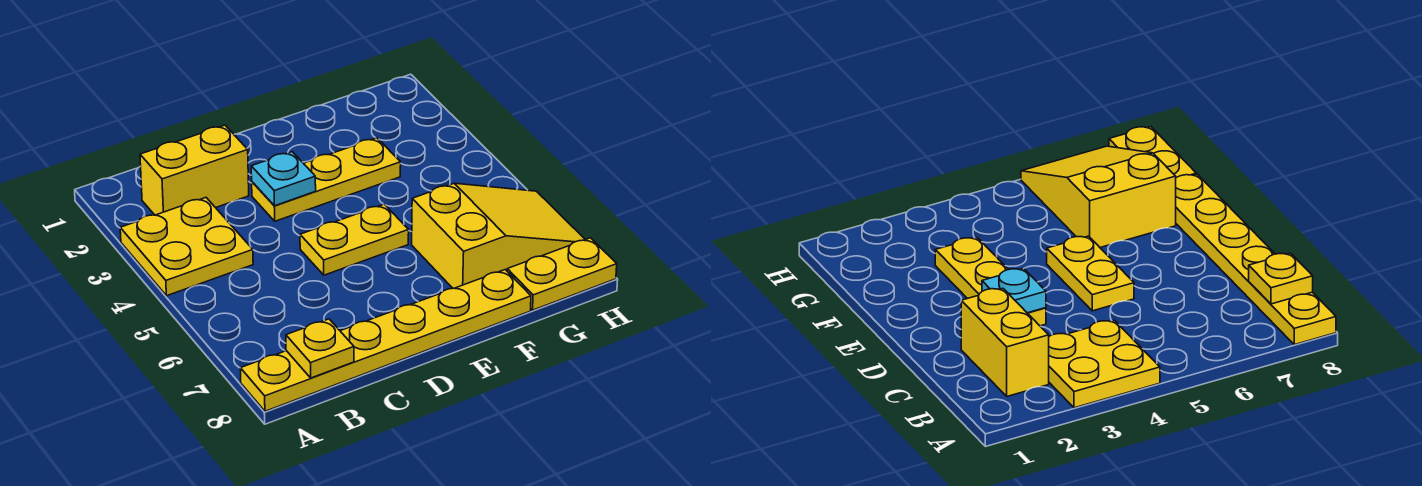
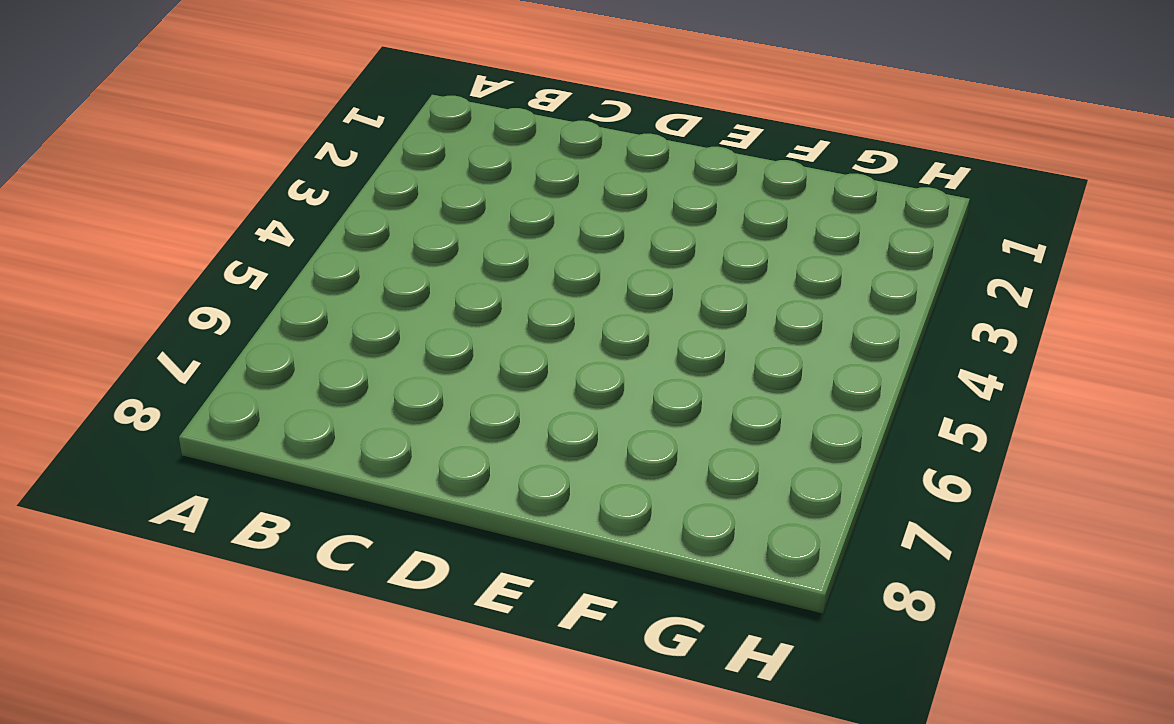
none -> yellow 2x2 plate [120,198,253,296]
none -> yellow 1x6 plate [240,270,531,411]

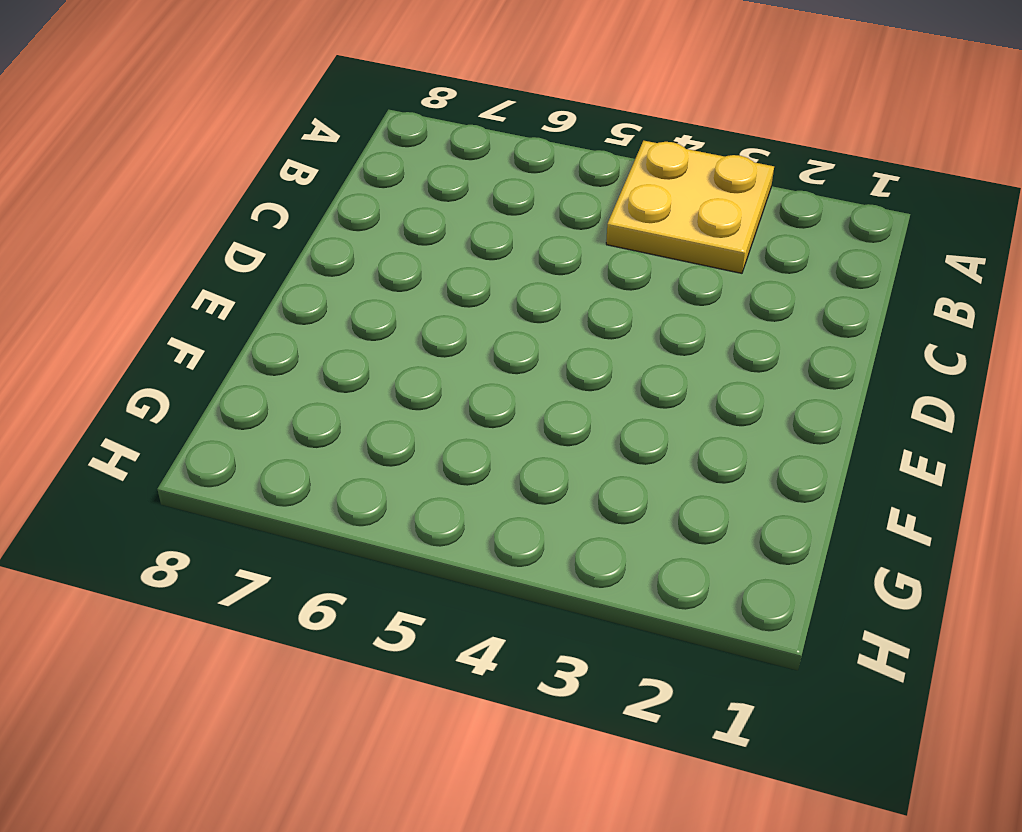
none -> yellow 1x6 plate [240,270,531,411]
none -> yellow 1x2 brick [140,125,249,215]

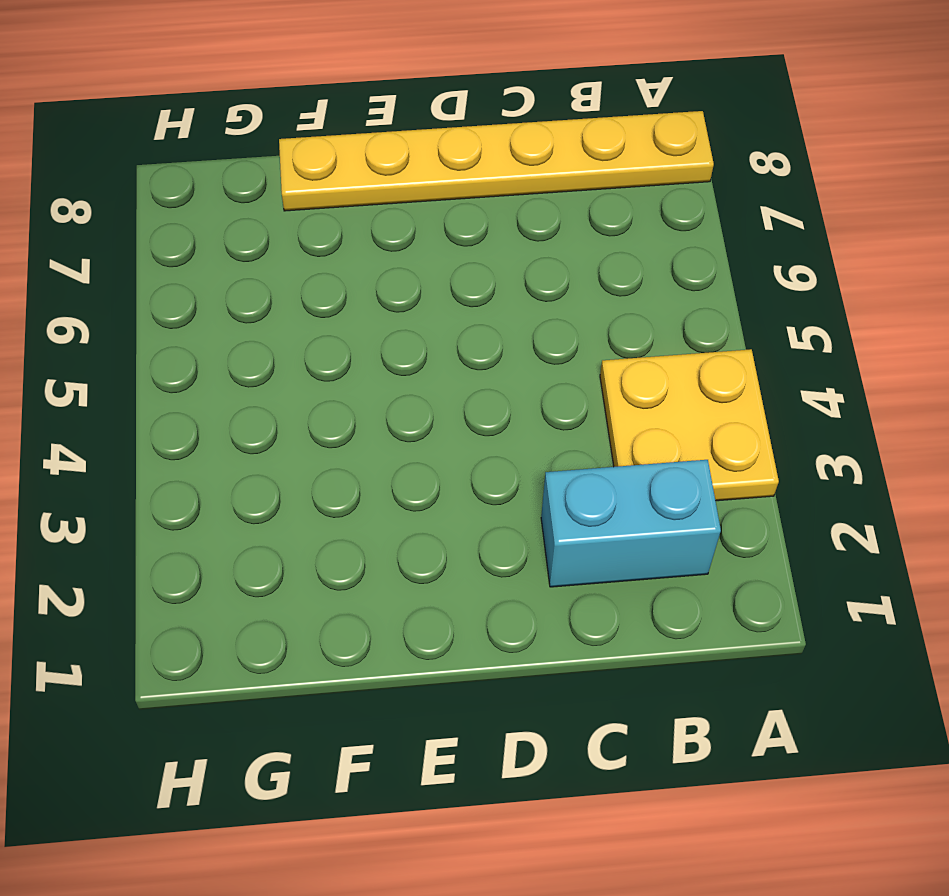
cyan 1x2 brick [541,460,721,587] -> yellow 1x2 brick [140,125,249,215]
none -> yellow 1x3 plate [252,138,401,221]
none -> yellow 1x2 plate [300,204,409,275]

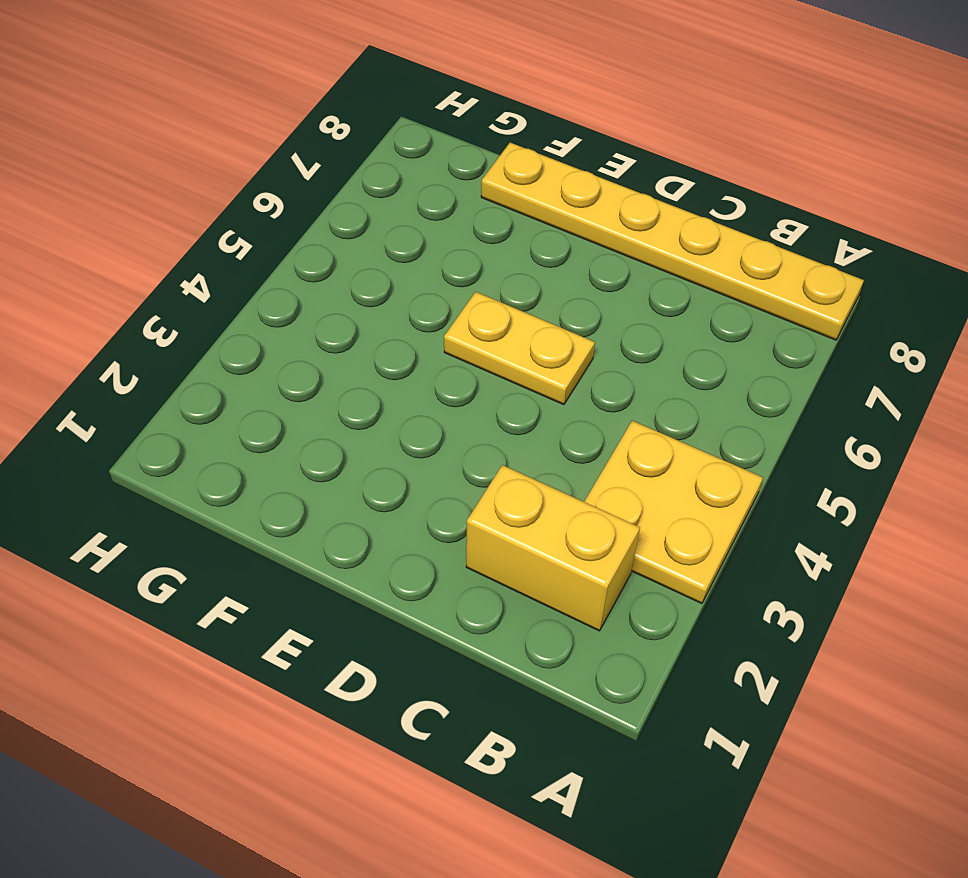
none -> yellow 1x3 plate [252,138,401,221]
none -> yellow 2x3 slope [412,183,585,288]

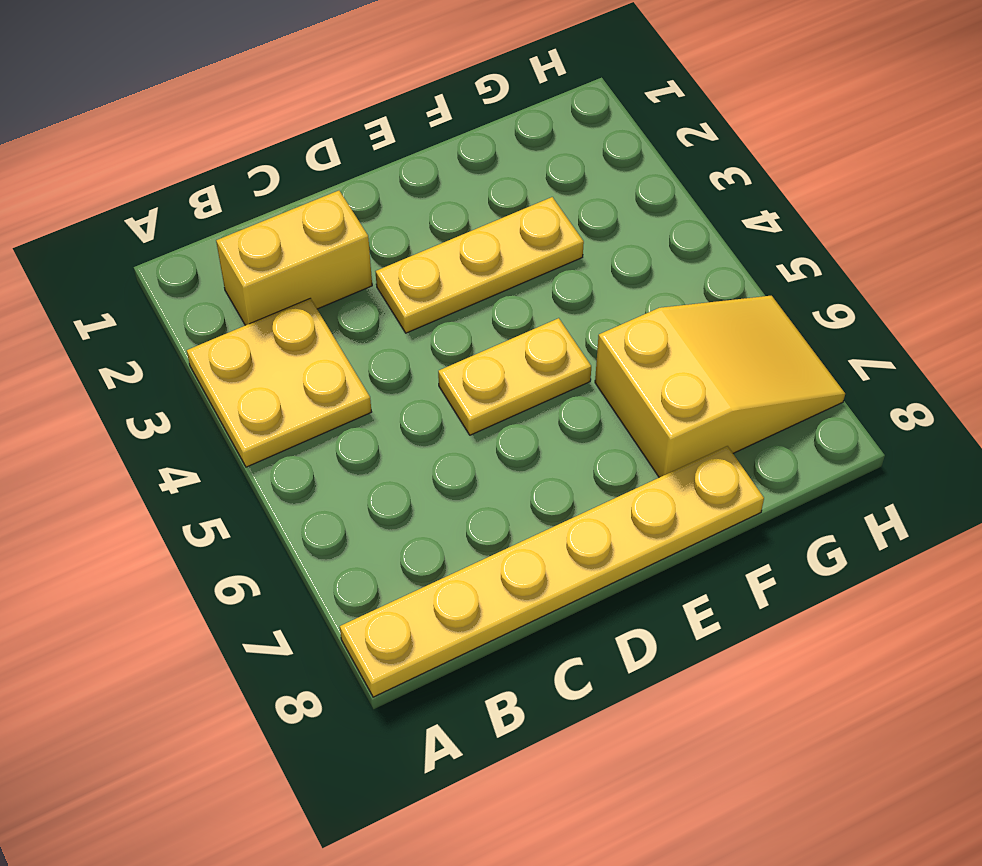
none -> yellow 1x2 plate [507,238,617,310]
none -> yellow 1x1 plate [286,319,354,378]

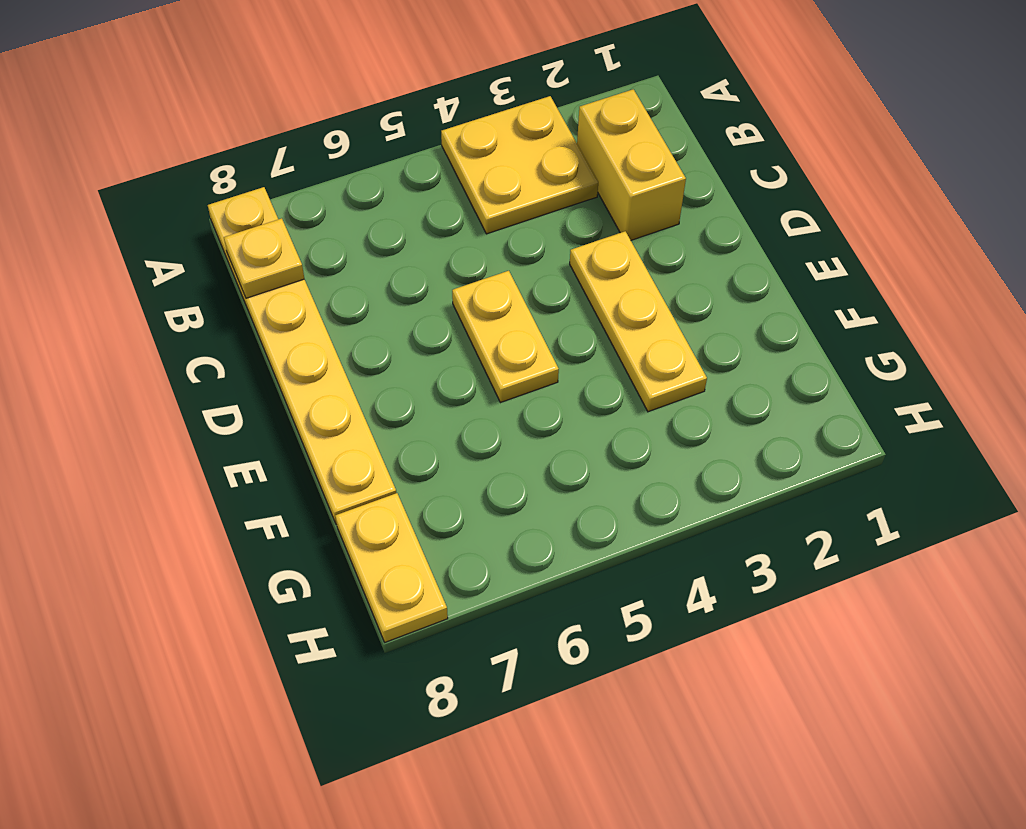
none -> yellow 2x3 slope [412,183,585,288]
none -> cyan 1x1 plate [251,152,316,206]

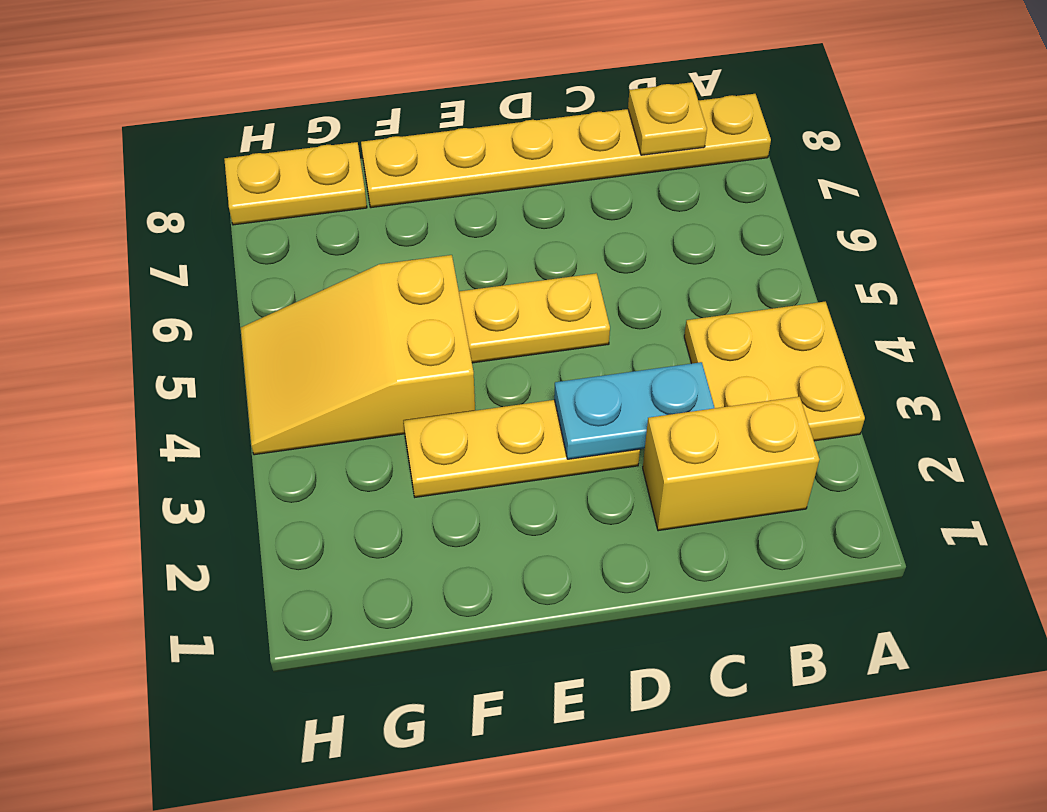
cyan 1x2 plate [554,362,715,459] -> cyan 1x1 plate [251,152,316,206]
yellow 2x3 slope [241,255,475,455] -> yellow 2x3 slope moved to [412,183,585,288]

